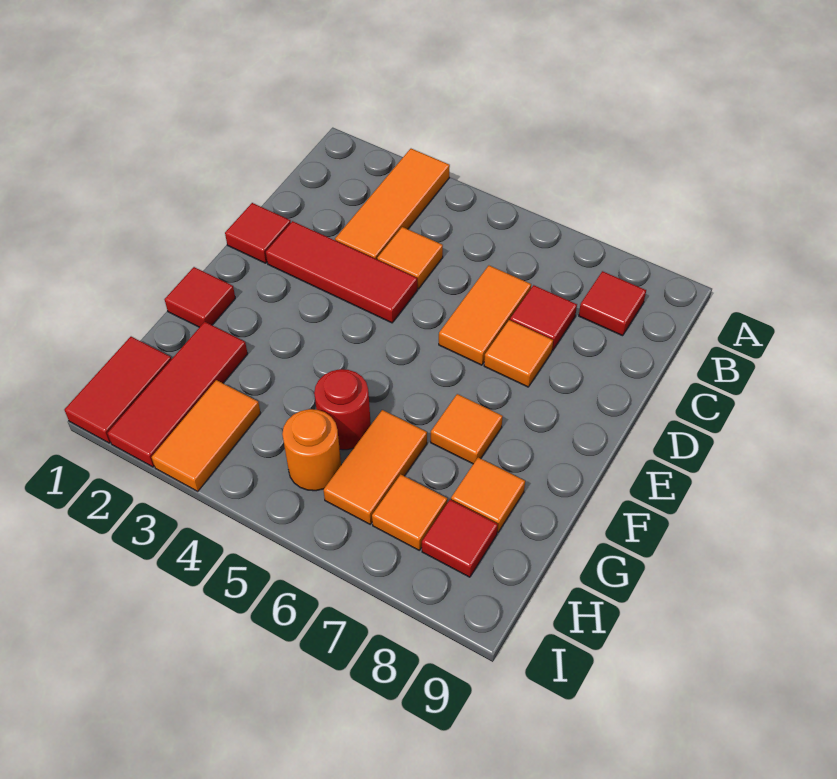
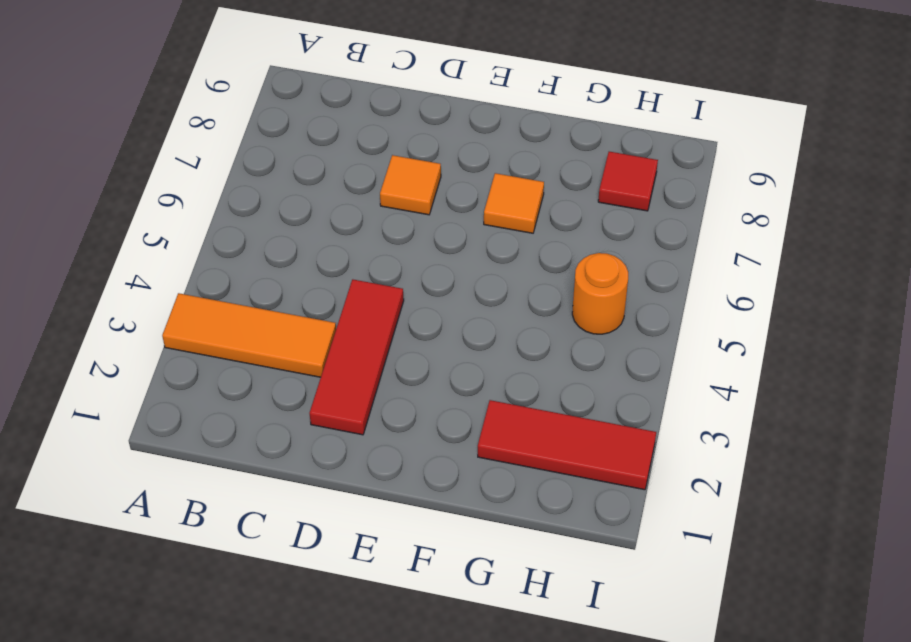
none -> red 1x1 tile [579,271,646,336]
none -> orange 1x1 tile [377,227,443,289]
none -> orange 1x2 tile [439,266,531,365]

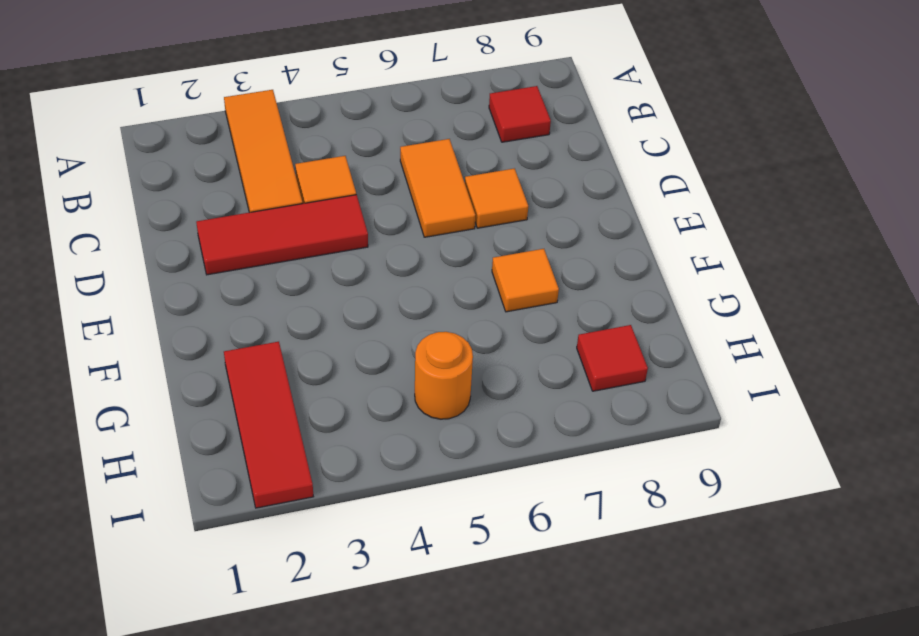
none -> red 1x1 tile [510,285,577,350]
none -> red 1x1 tile [225,203,291,263]
none -> red 1x1 tile [165,267,235,327]

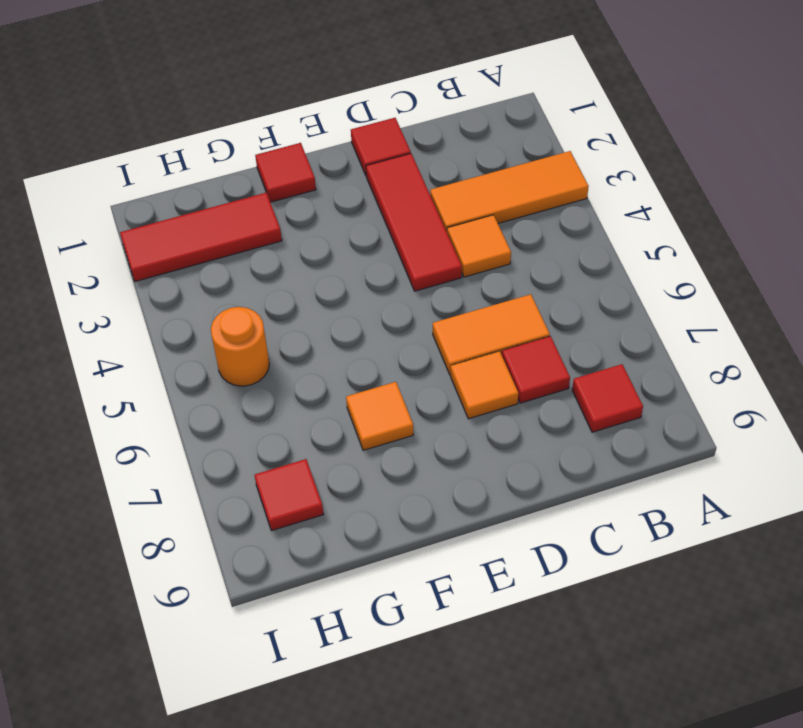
none -> red 1x1 round brick [314,369,371,450]
none -> orange 1x2 tile [323,410,427,524]
none -> orange 1x1 tile [451,458,525,532]

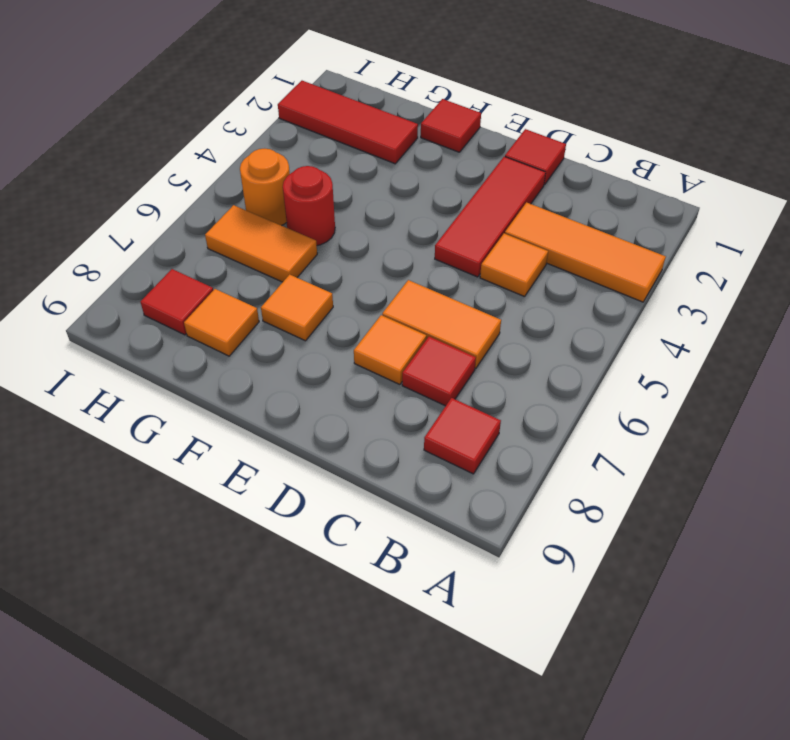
none -> red 1x2 tile [64,337,171,443]
none -> orange 1x2 tile [152,380,260,491]
none -> orange 1x1 tile [372,474,447,550]

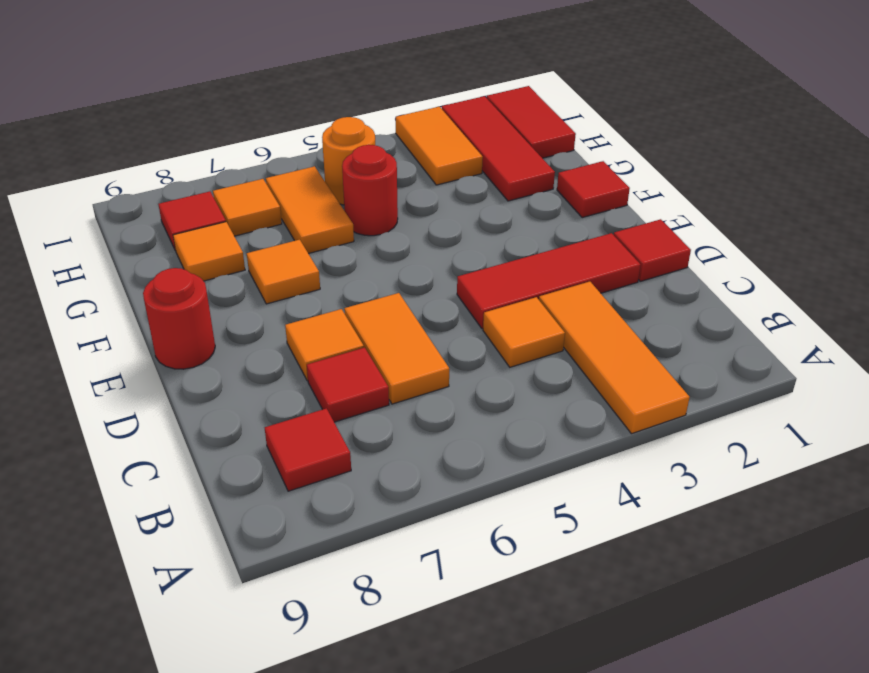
red 1x1 round brick [143,268,215,369] -> none

